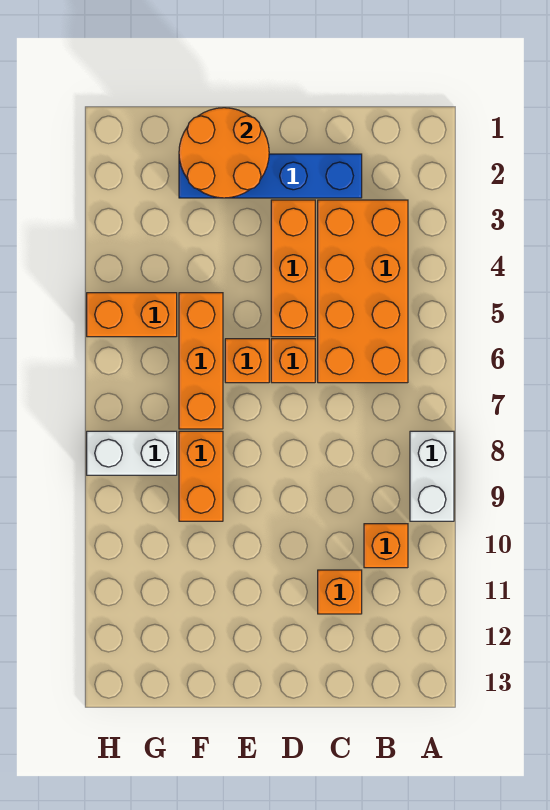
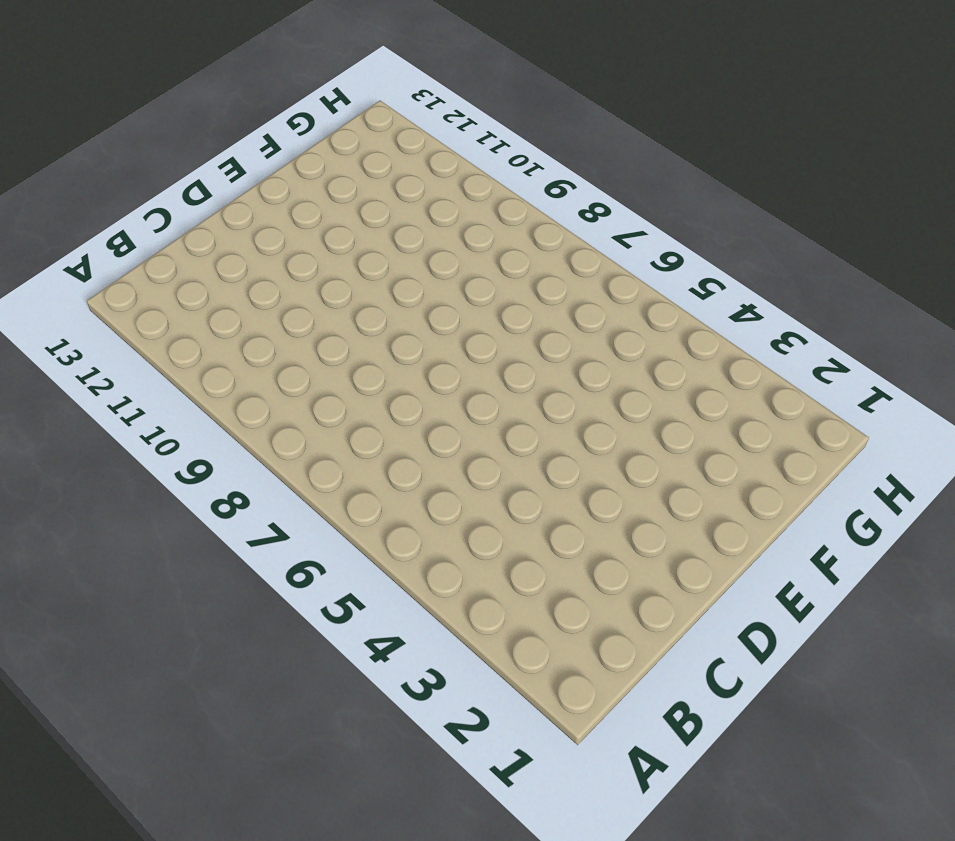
none -> white 1x2 brick [410,431,454,521]
none -> orange 2x4 brick [318,200,408,383]
none -> orange 1x1 brick [364,524,408,568]

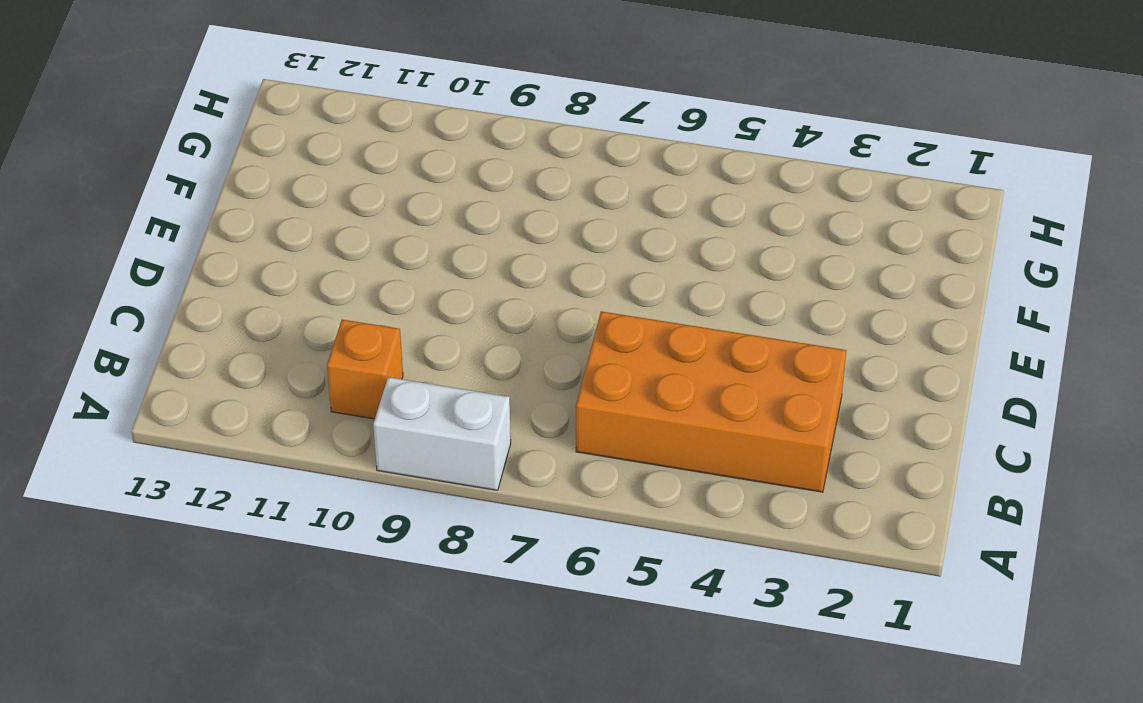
none -> blue 1x4 brick [179,154,362,198]
none -> orange 1x1 brick [318,570,362,614]
none -> orange 1x3 brick [271,200,315,337]

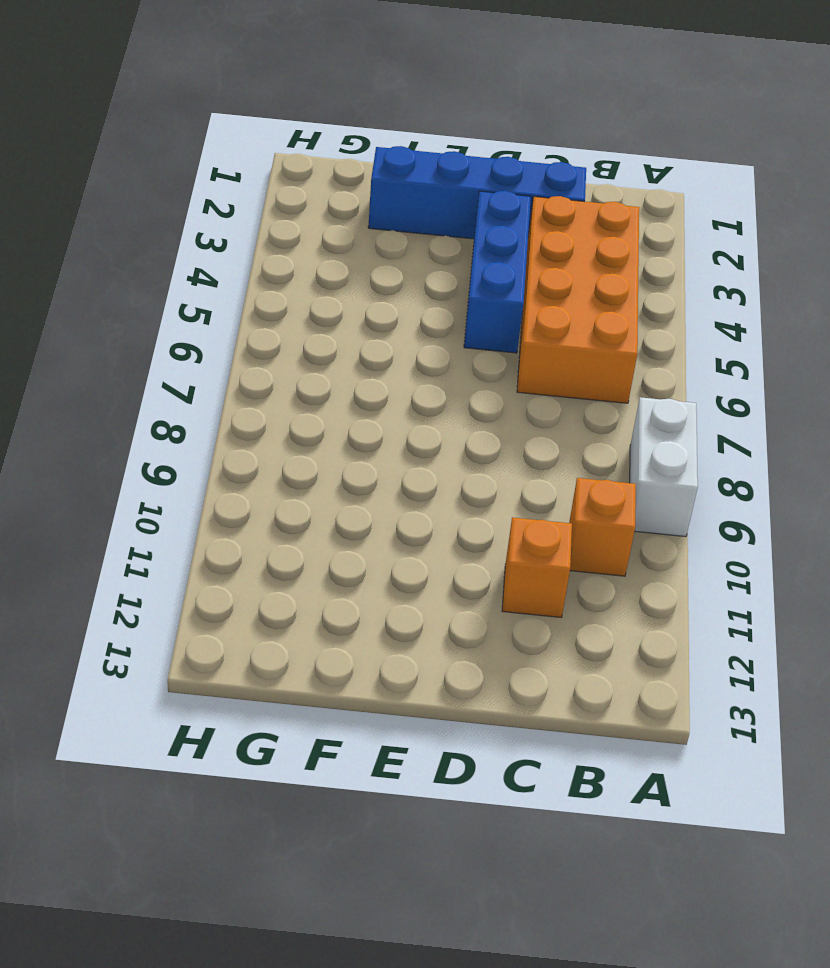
blue 1x3 brick [464,191,531,353] -> orange 1x3 brick [271,200,315,337]
none -> orange 1x1 brick [271,339,315,383]
none -> orange 1x1 brick [225,339,269,383]
none -> orange 1x3 brick [179,293,223,429]

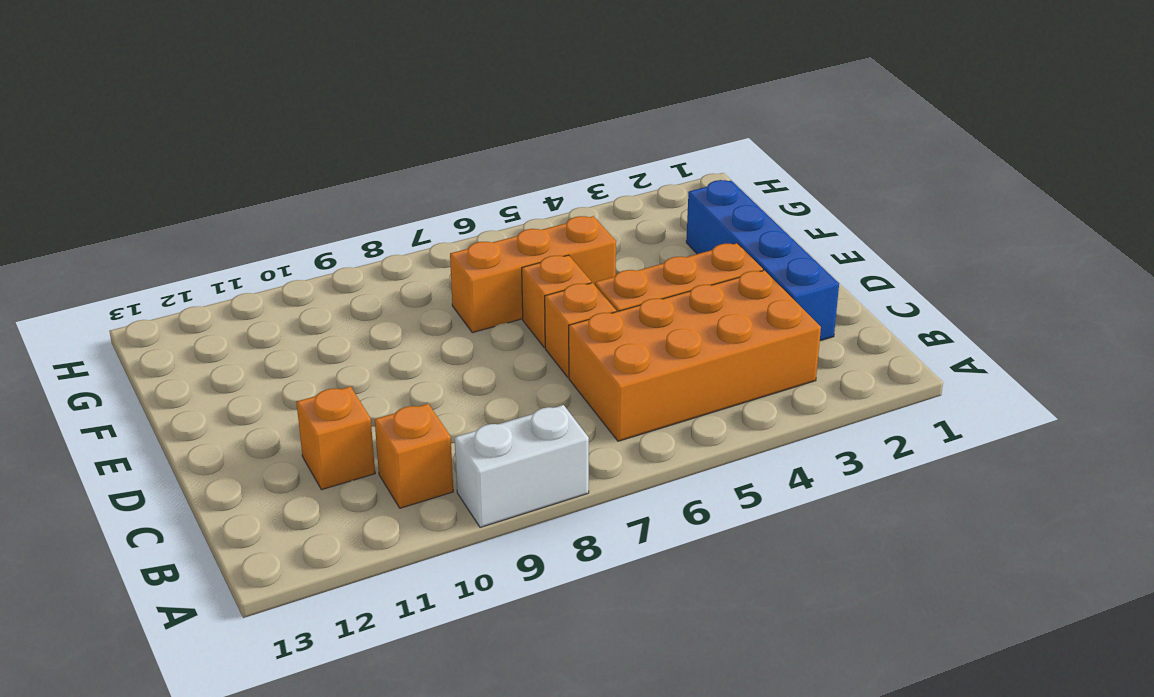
none -> orange 1x2 brick [179,431,223,521]
none -> orange 1x2 brick [87,293,177,337]
none -> white 1x2 brick [87,431,177,475]

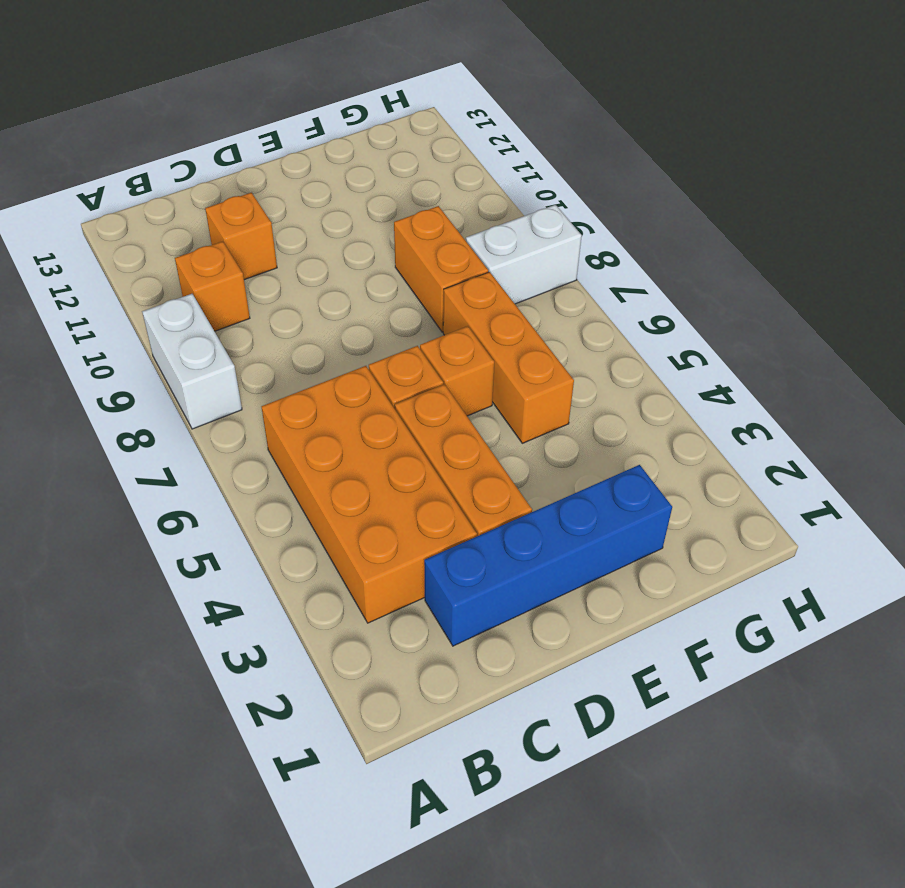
none -> orange 1x2 brick [87,293,177,337]
none -> orange 2x2 round brick [179,108,269,198]

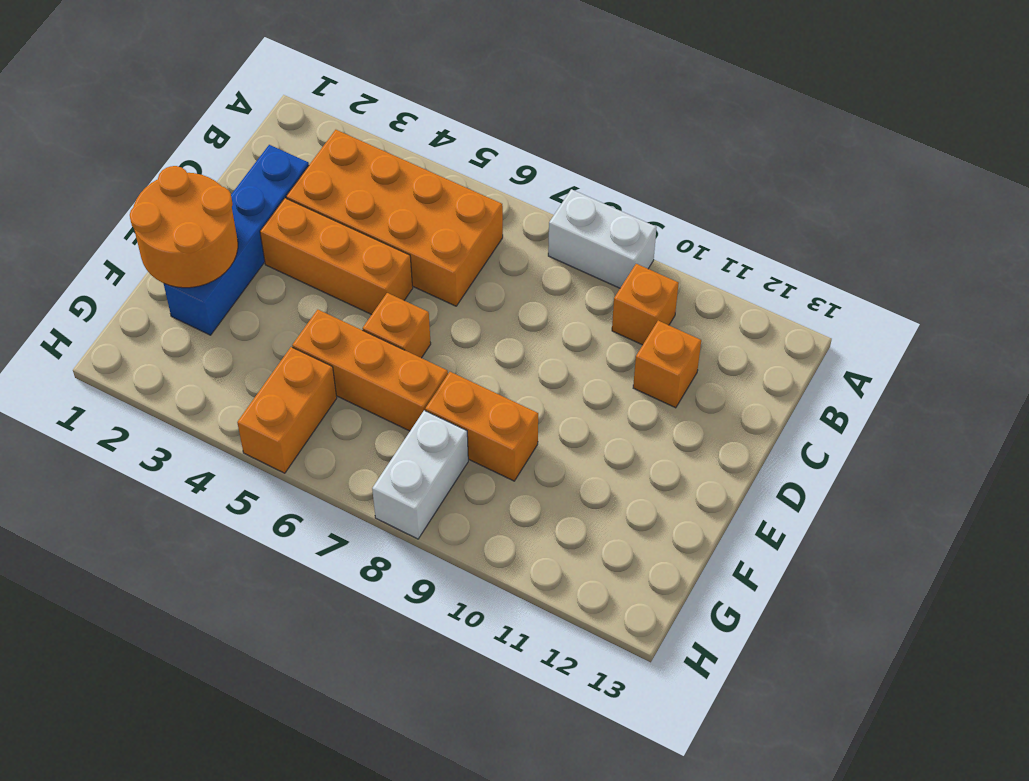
none -> orange 1x1 brick [271,339,315,383]

